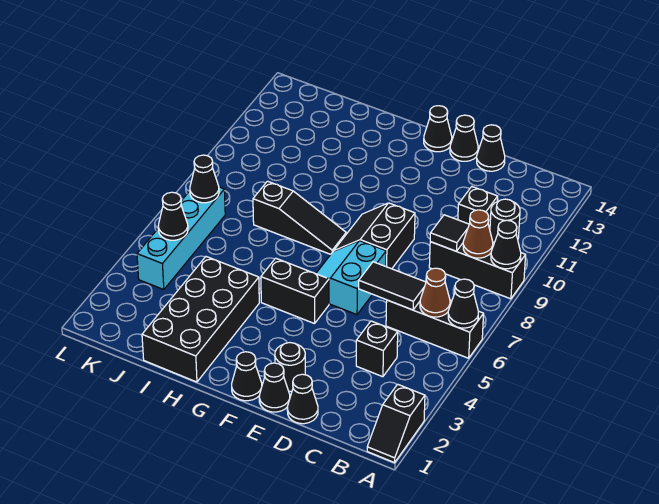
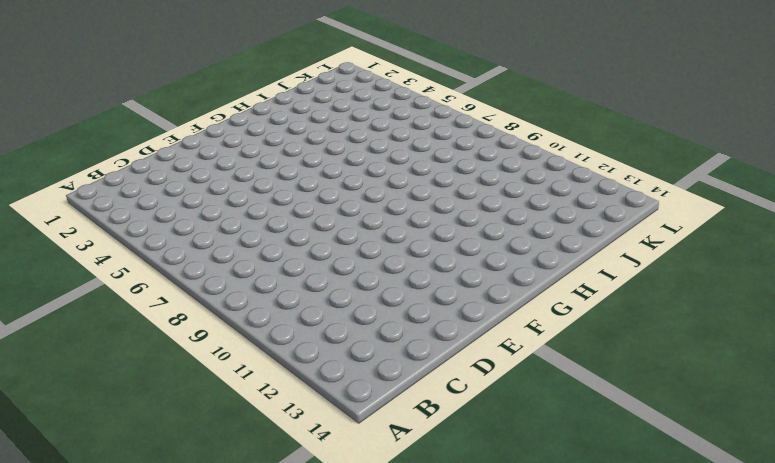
none -> black 1x2 slope [367,384,425,463]
none -> black 1x3 brick [386,300,484,358]
none -> black 1x3 brick [429,242,526,299]

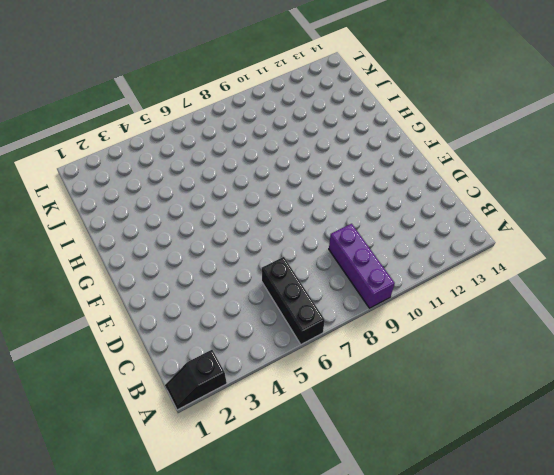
purple 1x3 brick [329,224,395,308] -> black 1x3 brick [429,242,526,299]
none -> black 1x1 round brick [490,199,520,243]
none -> black 1x1 brick [356,321,398,377]
none -> black 1x1 brick [458,187,498,229]

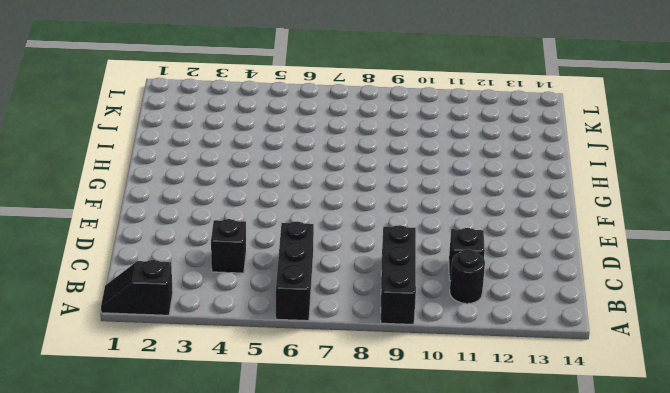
none -> black 1x1 cone [287,374,318,424]
none -> black 1x1 cone [477,125,505,171]
none -> black 1x1 cone [259,363,290,412]

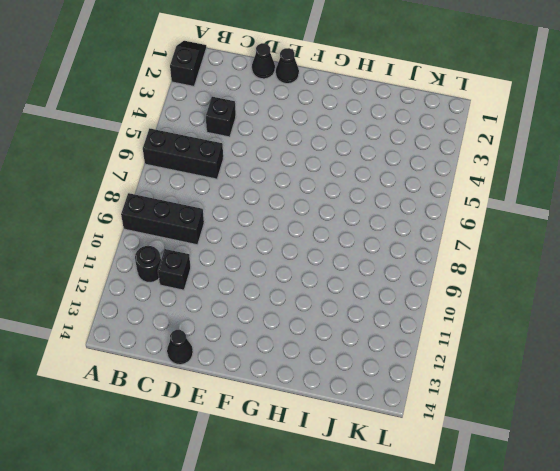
none -> black 1x1 round brick [275,343,305,391]
none -> cyan 2x2 slope [316,241,386,315]
none -> black 2x2 slope [334,203,415,269]

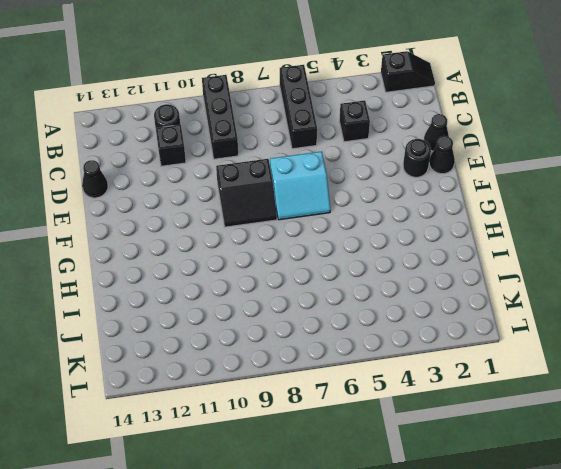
none -> black 1x1 cone [450,115,478,161]
none -> black 1x1 cone [232,352,262,401]
none -> black 1x2 brick [261,258,329,324]

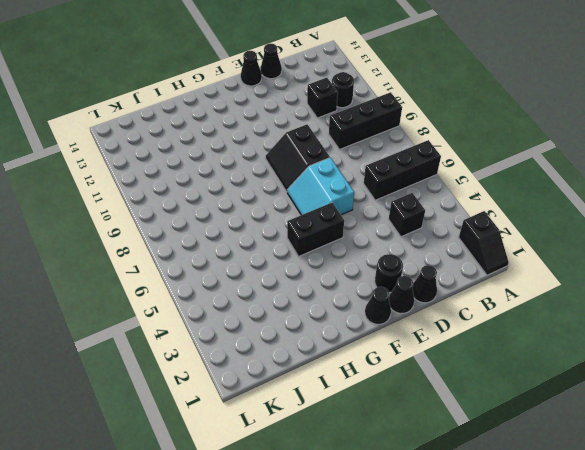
none -> black 1x1 cone [424,106,452,152]
none -> black 1x3 slope [253,181,346,254]
none -> black 2x4 brick [142,257,259,382]

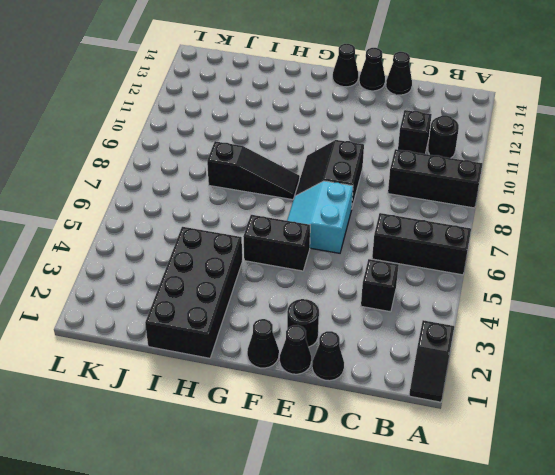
none -> cyan 1x4 brick [137,187,225,290]
none -> black 1x1 cone [448,279,478,328]
none -> black 1x1 cone [491,220,521,269]

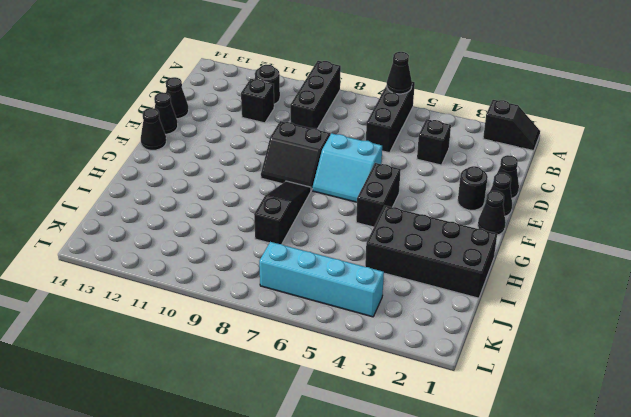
none -> black 1x1 cone [491,220,521,269]
none -> brown 1x1 cone [420,268,450,317]
none -> brown 1x1 cone [463,210,493,258]

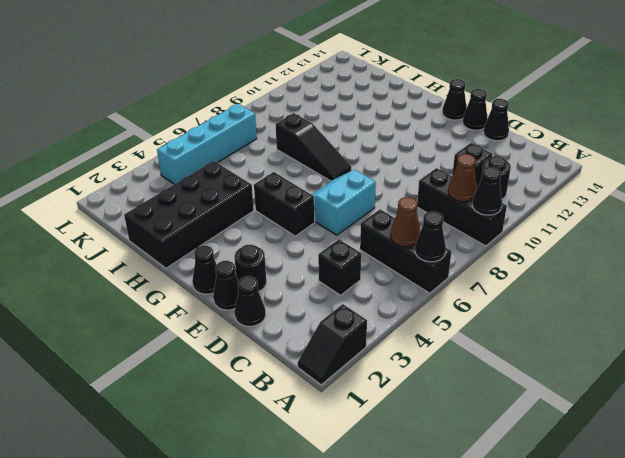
none -> black 2x2 slope [334,203,415,269]
none -> black 1x2 tile [359,262,426,310]
none -> black 1x1 tile [430,215,469,251]

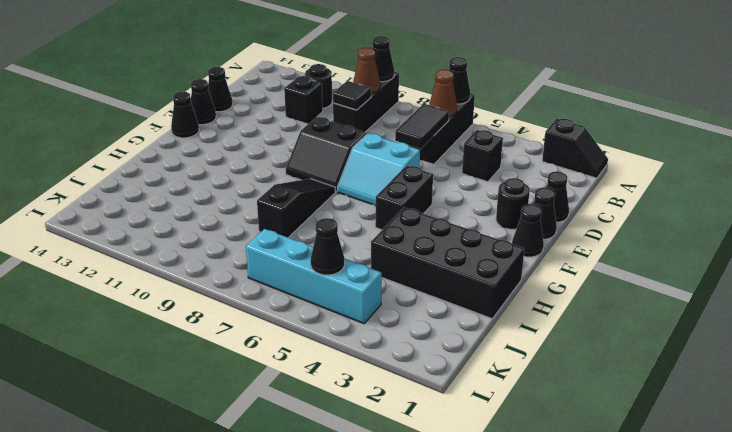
none -> black 1x1 cone [190,155,219,203]

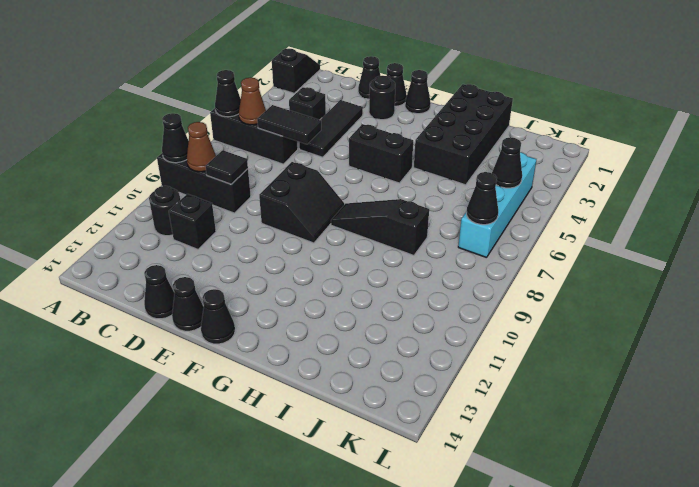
black 1x3 tile [299,100,363,157] -> none
none -> cyan 2x2 slope [316,241,386,315]

